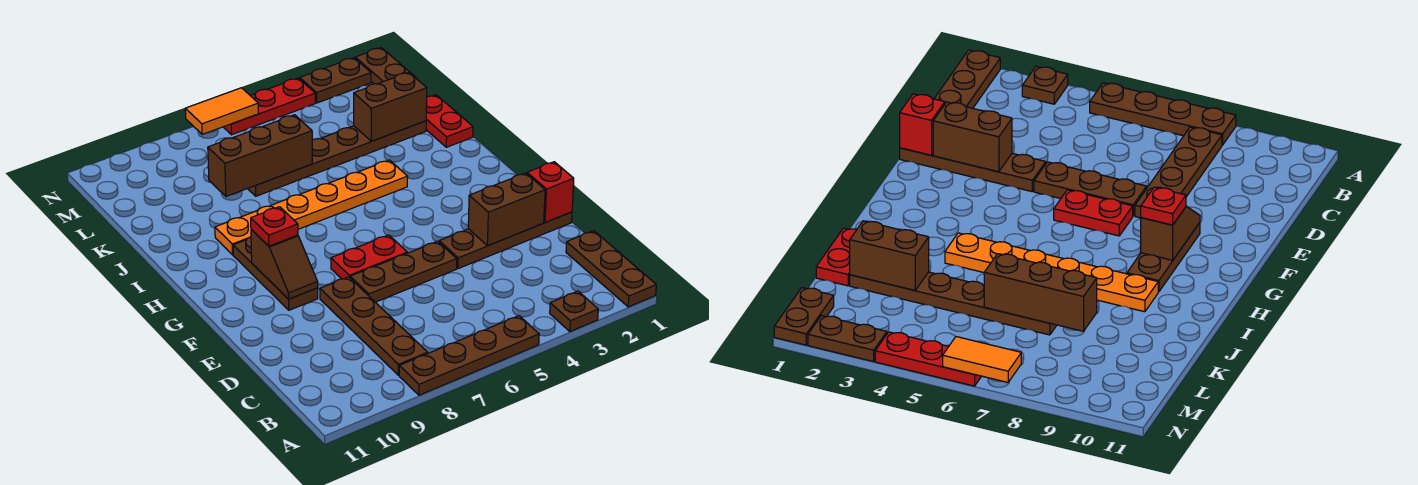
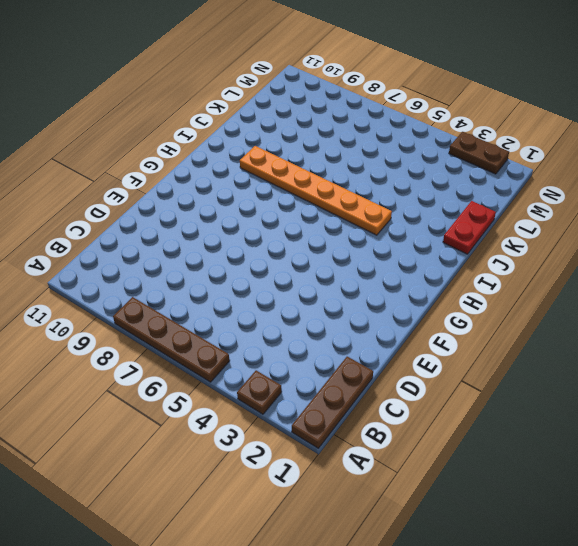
none -> brown 1x4 plate [320,277,428,375]
none -> brown 1x4 plate [439,212,572,269]
none -> brown 1x3 plate [350,241,457,302]

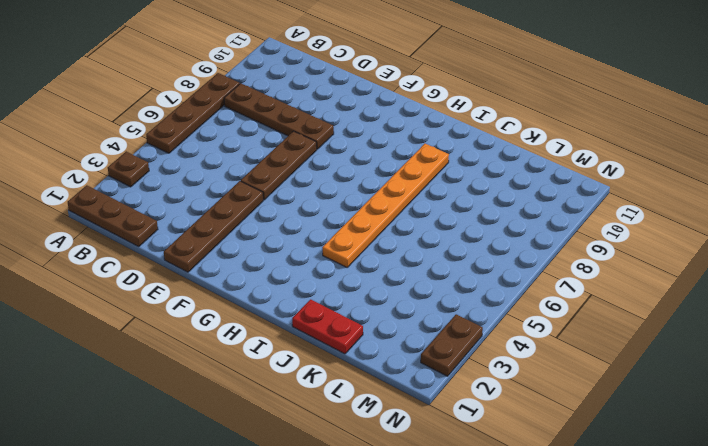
none -> red 1x2 plate [331,235,407,279]
none -> brown 1x3 plate [233,237,318,310]
none -> brown 1x6 plate [248,121,426,196]

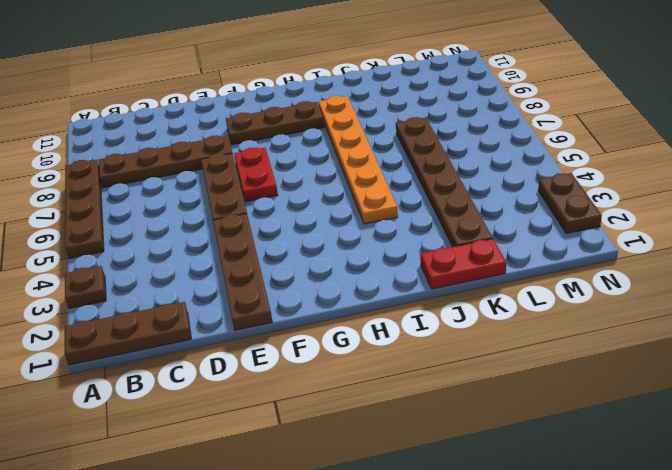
none -> brown 1x2 plate [355,48,417,84]
none -> red 1x3 plate [224,78,315,135]
none -> red 1x1 brick [527,162,574,223]

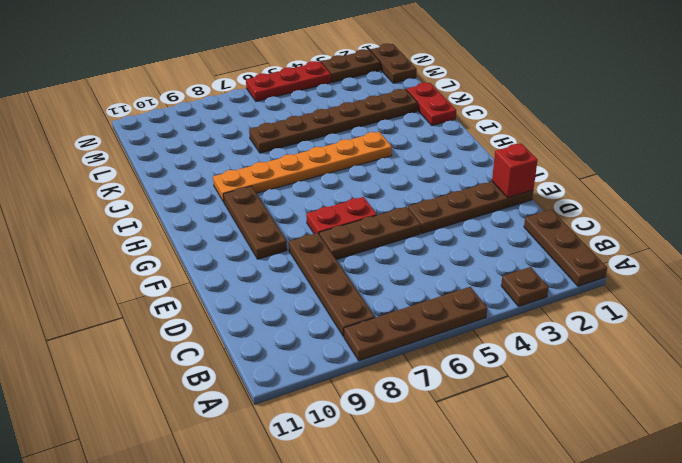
none -> brown 1x2 brick [468,173,545,246]
none -> brown 1x2 slope [251,230,318,299]
none -> brown 1x2 brick [354,72,427,141]

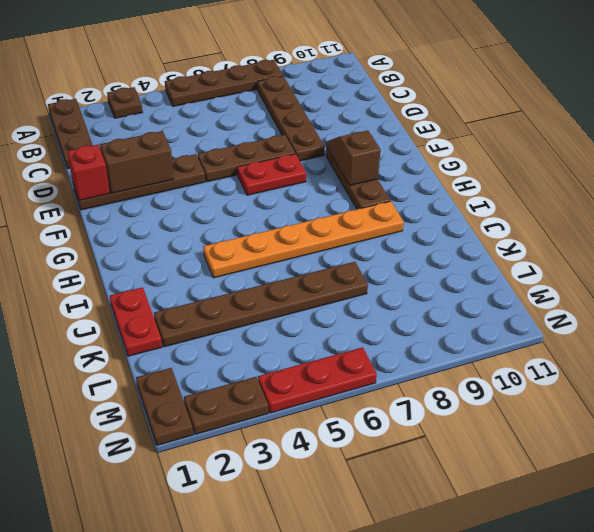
none -> brown 1x2 brick [354,72,427,141]
none -> brown 1x3 brick [208,115,312,196]
none -> orange 1x2 tile [185,88,259,134]

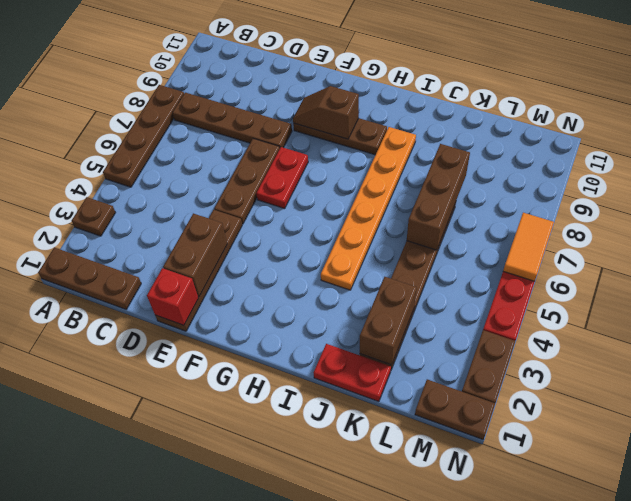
none -> red 1x1 plate [251,207,298,246]

